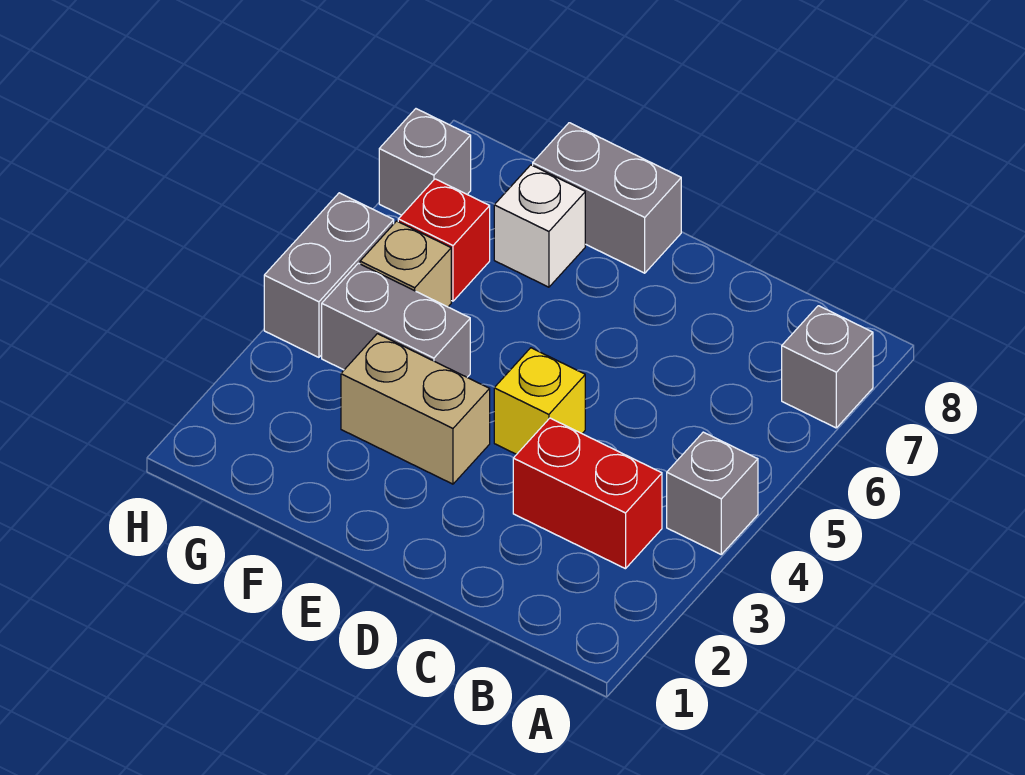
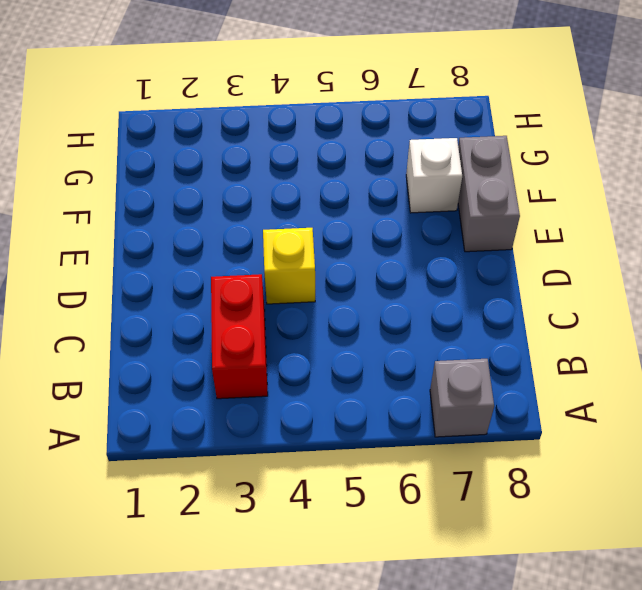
none -> grey 1x1 brick [667,432,758,554]
none -> tan 1x2 brick [341,334,490,484]
none -> grey 1x2 brick [322,263,470,377]

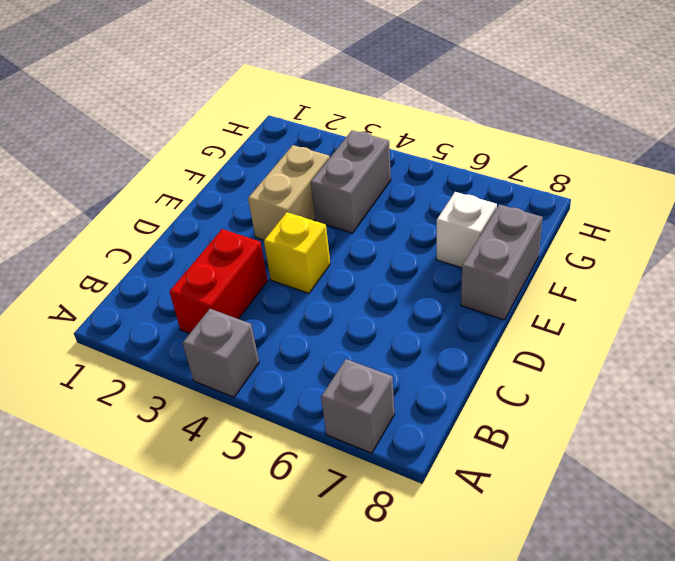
none -> tan 1x1 brick [360,221,451,307]
none -> red 1x1 brick [398,179,490,301]
none -> grey 1x2 brick [264,193,394,357]

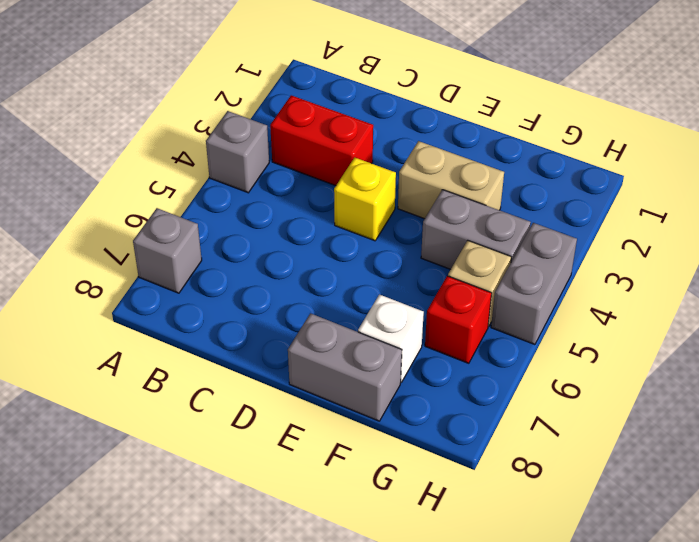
none -> grey 1x1 brick [379,109,471,215]

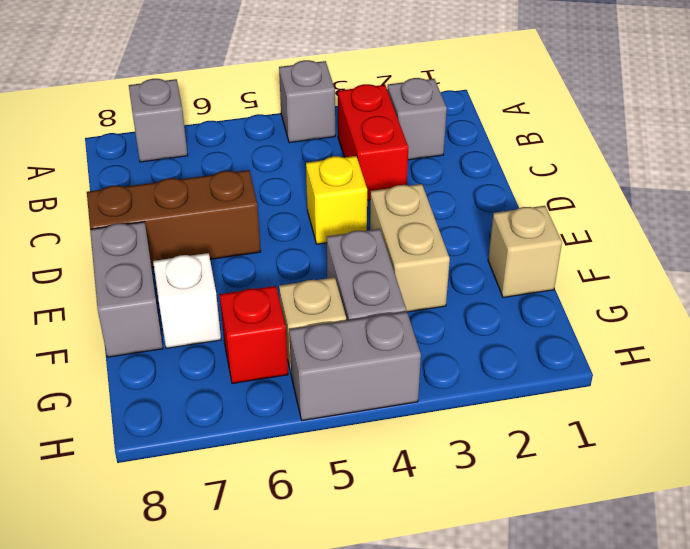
grey 1x1 brick [387,78,447,160] -> grey 1x1 brick moved to [379,109,471,215]
brown 1x3 brick [87,170,261,268] -> none
tan 1x1 brick [488,206,562,297] -> none

